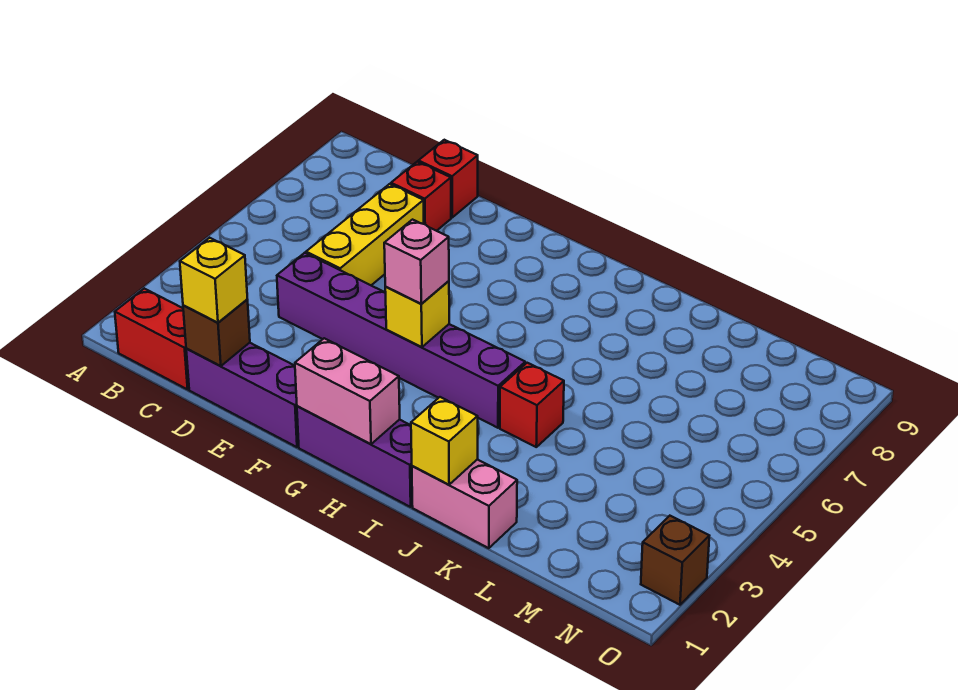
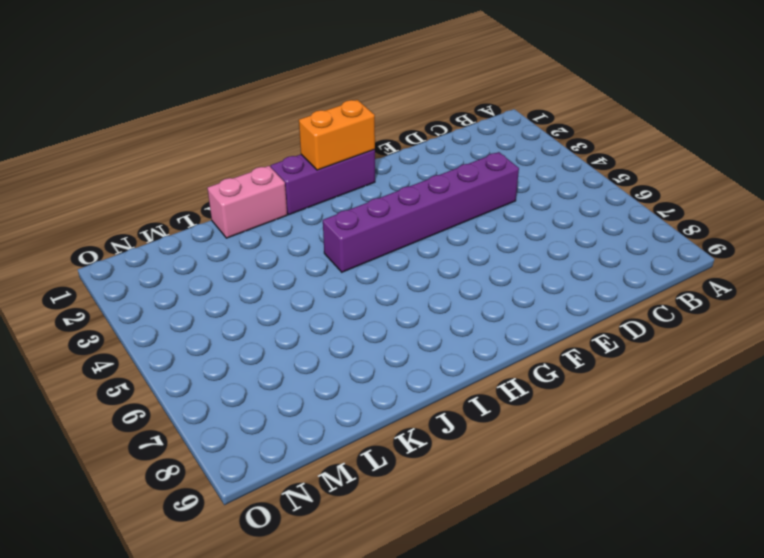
orange 1x2 brick [299,100,375,170] -> pink 1x2 brick [295,338,400,444]
none -> red 1x2 brick [115,289,189,389]
none -> purple 1x3 brick [186,343,299,447]
none -> yellow 1x3 brick [306,184,424,285]

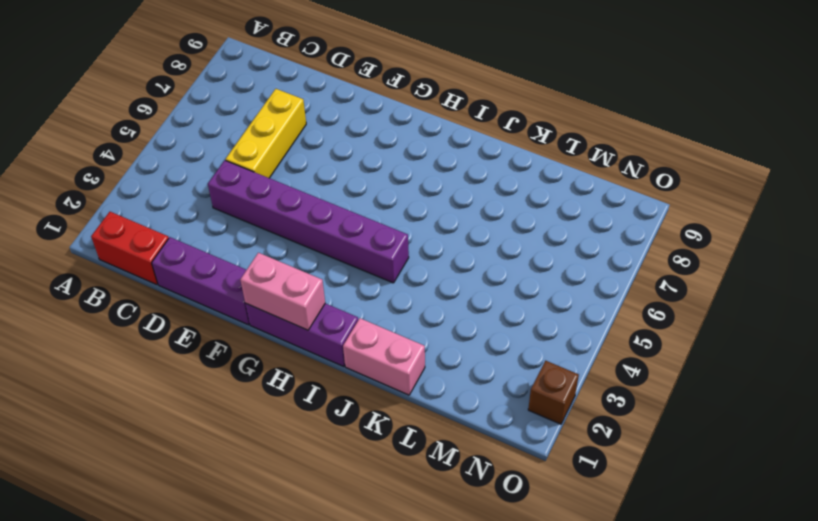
none -> red 1x1 brick [391,162,451,231]
none -> red 1x1 brick [418,140,478,217]
none -> red 1x1 brick [500,363,564,447]

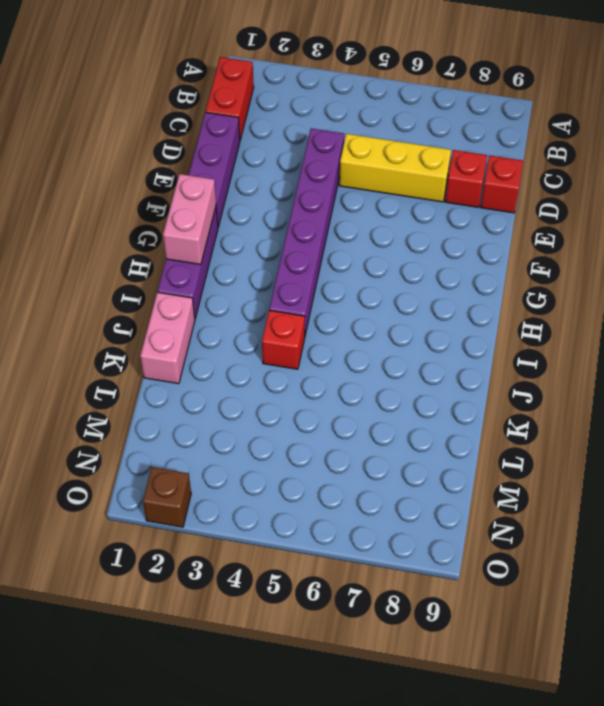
none -> brown 1x1 brick [183,300,250,366]
none -> yellow 1x1 brick [385,281,449,347]
none -> yellow 1x1 brick [411,397,478,485]

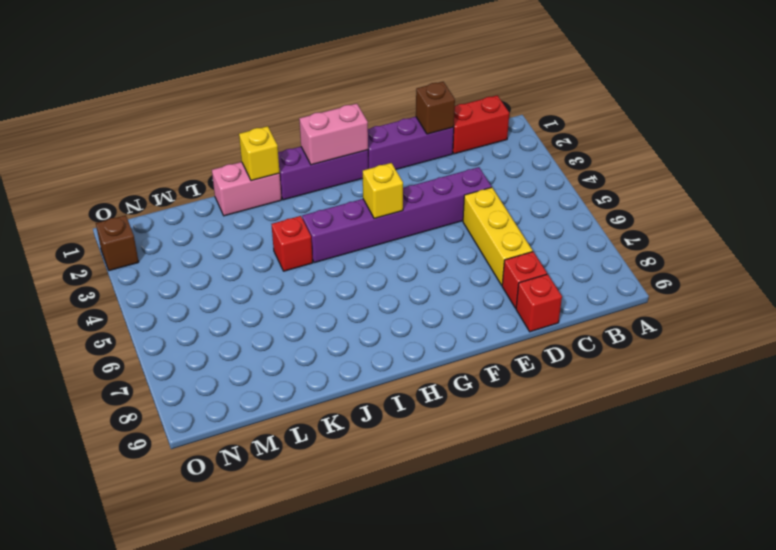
none -> yellow 1x1 brick [180,238,247,323]
none -> pink 1x1 brick [384,220,449,304]

